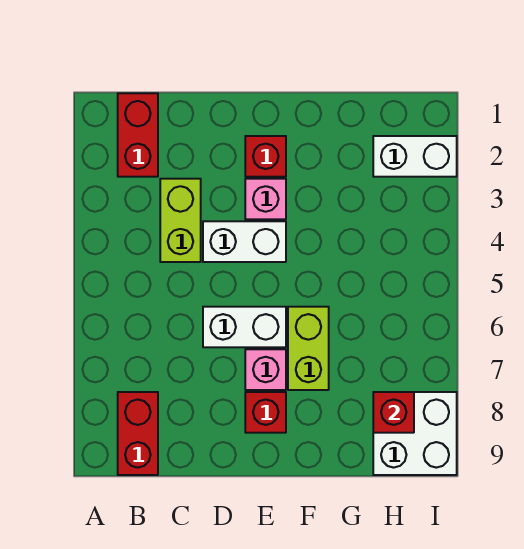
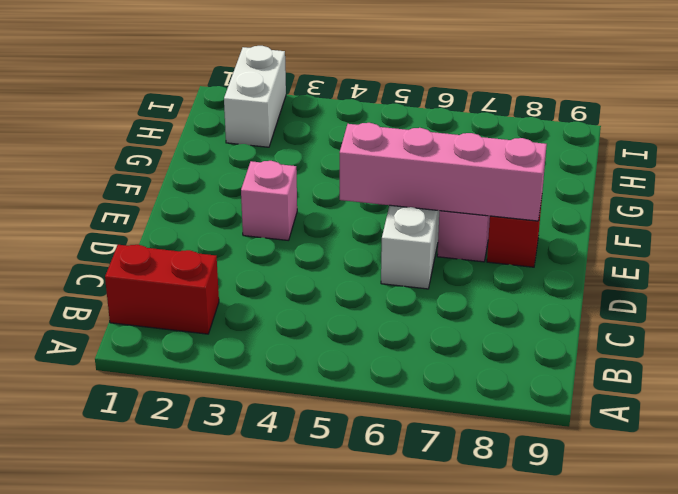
pink 1x4 brick [340,123,547,221] -> none
none -> red 1x2 brick [118,392,158,475]
none -> lime 1x2 brick [160,179,201,262]
none -> white 1x2 brick [203,221,286,262]

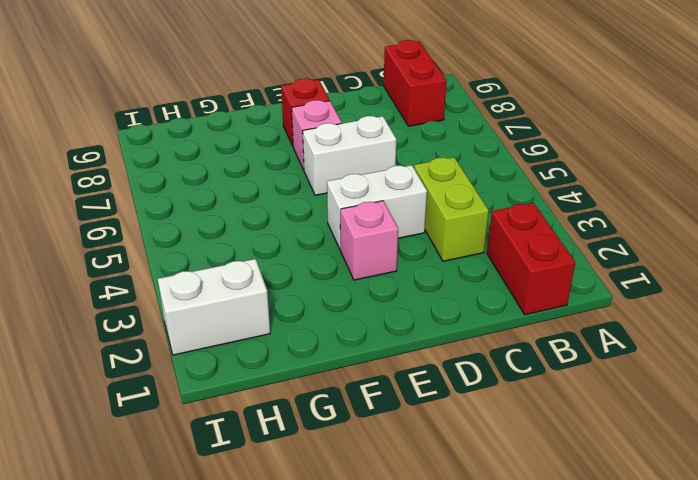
none -> red 1x1 brick [245,136,286,177]
none -> lime 1x2 brick [288,307,329,390]
none -> white 2x2 brick [373,392,457,475]

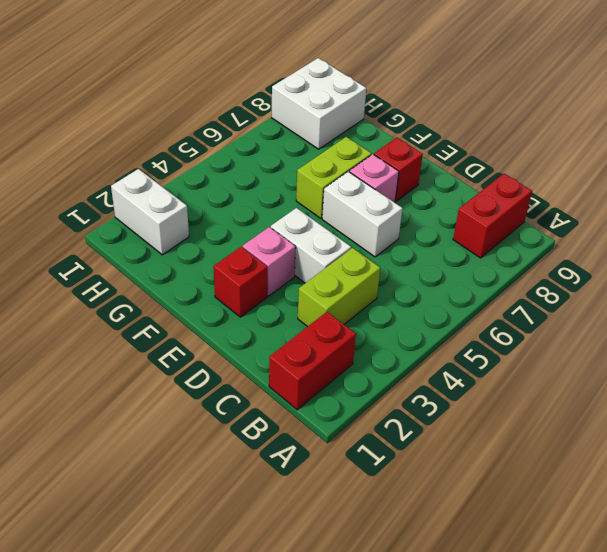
none -> red 1x1 brick [373,392,414,433]

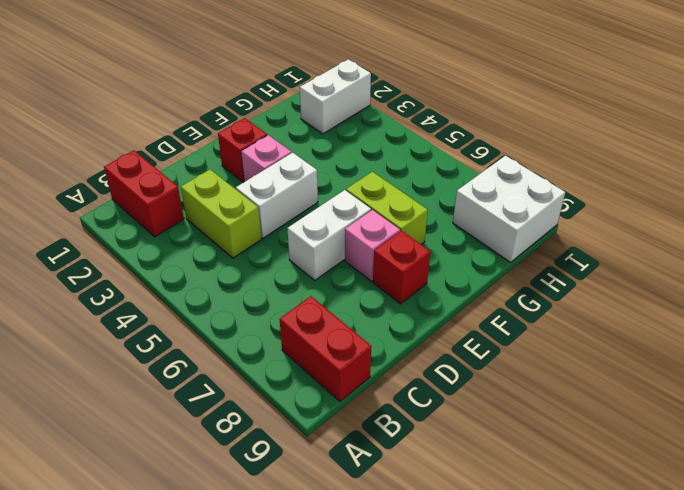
none -> red 1x1 brick [373,392,414,433]

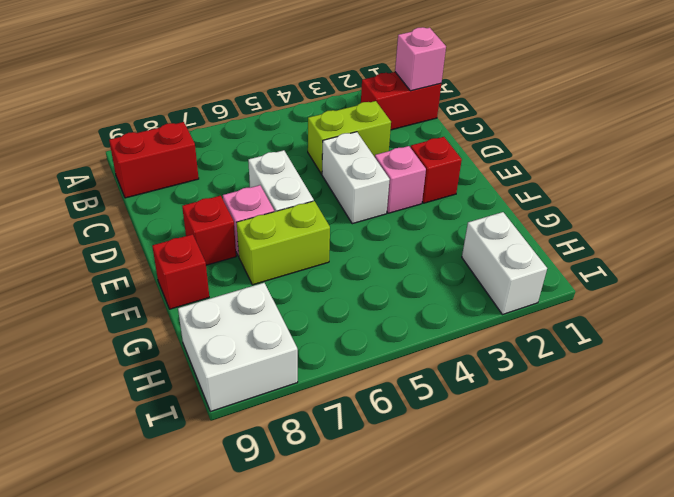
pink 1x1 brick [395,27,446,91] -> none
red 1x1 brick [152,234,209,309] -> red 1x1 brick moved to [373,392,414,433]

